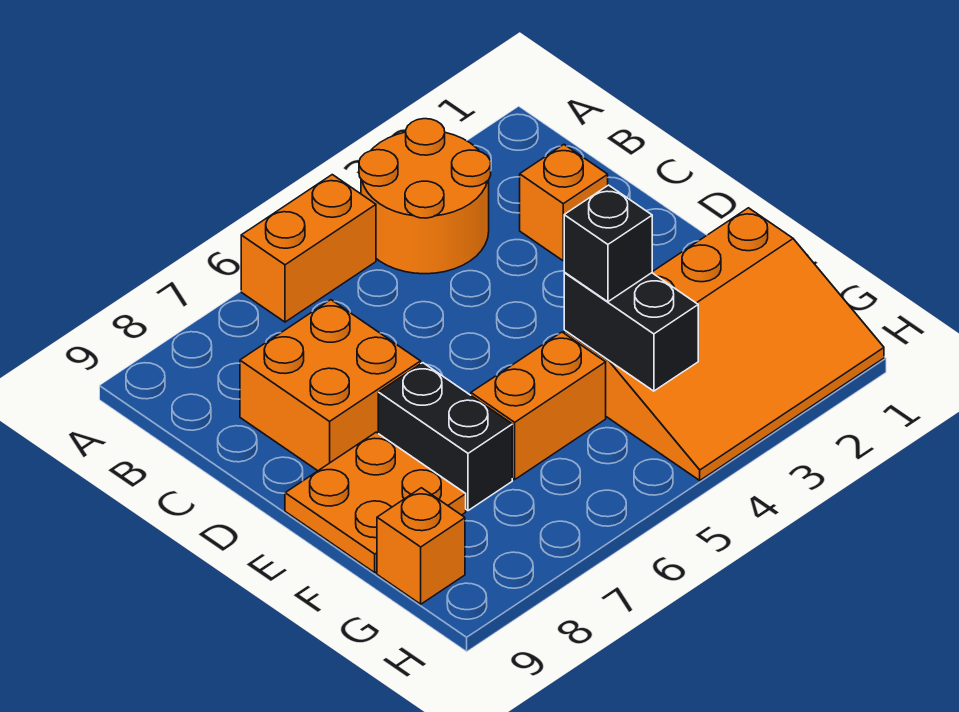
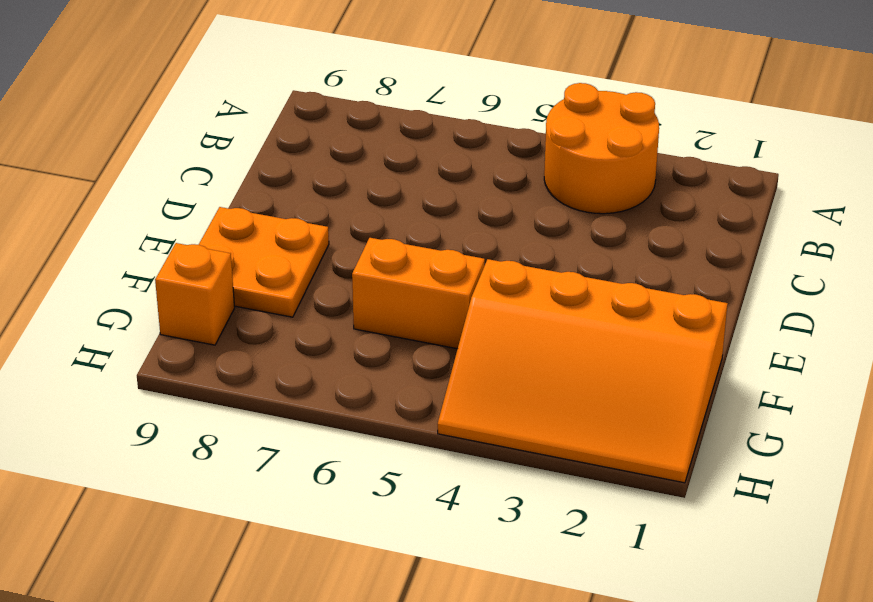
none -> orange 1x2 brick [241,175,376,322]
none -> orange 1x1 brick [520,145,608,261]

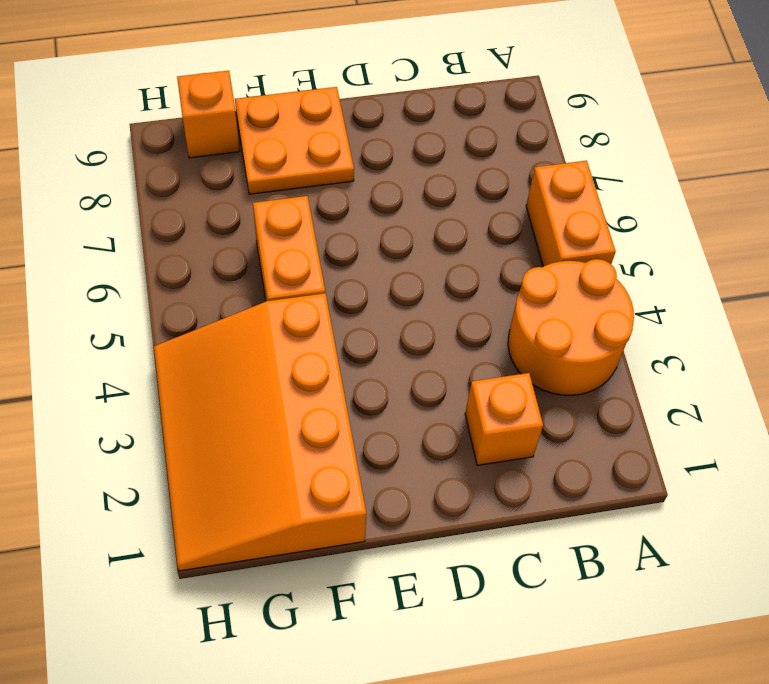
none -> orange 2x2 brick [240,300,421,471]
none -> black 1x2 brick [378,363,512,511]

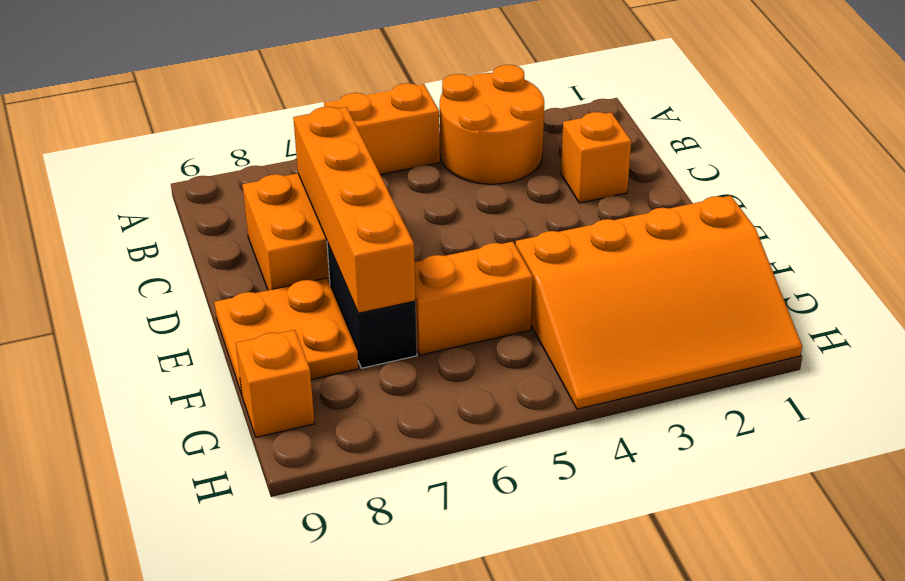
orange 1x4 brick [293,107,416,313] -> none
none -> black 1x2 brick [564,272,698,391]
none -> black 1x1 brick [564,185,652,302]

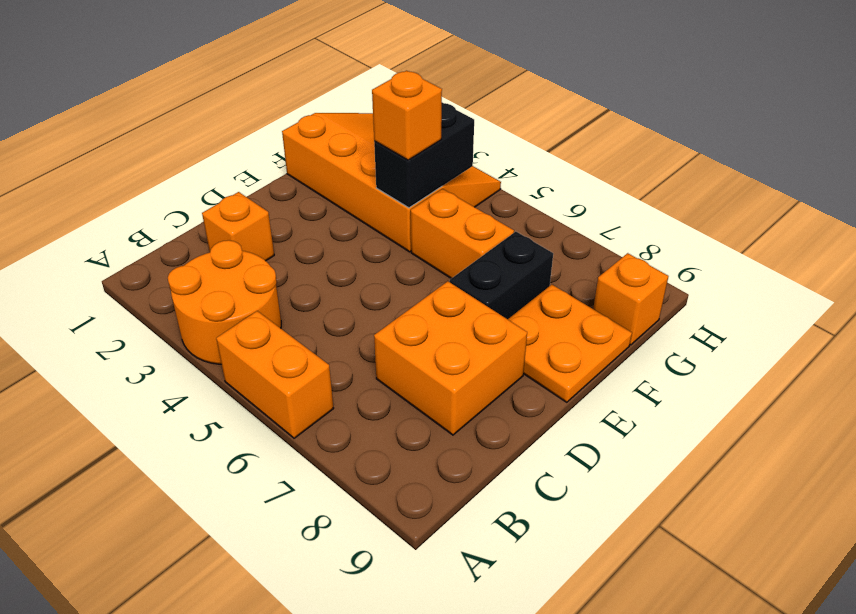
orange 1x1 brick [372,71,442,160] -> black 1x1 brick [564,185,652,302]

